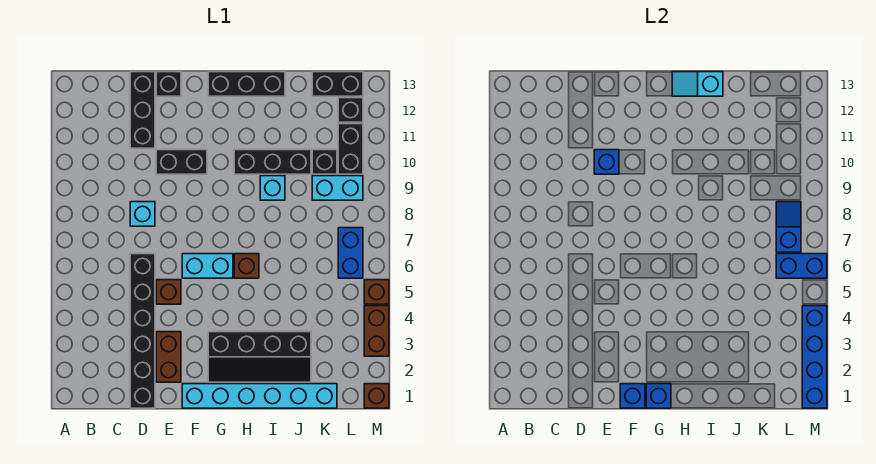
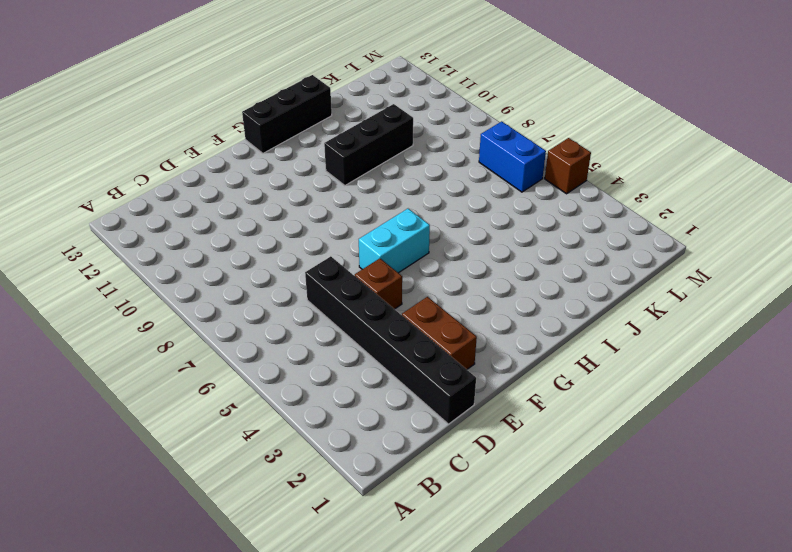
none -> cyan 1x1 brick [130,202,155,226]
none -> black 1x3 brick [130,72,155,148]
none -> black 1x2 brick [156,150,207,174]
none -> black 1x1 brick [156,72,181,96]

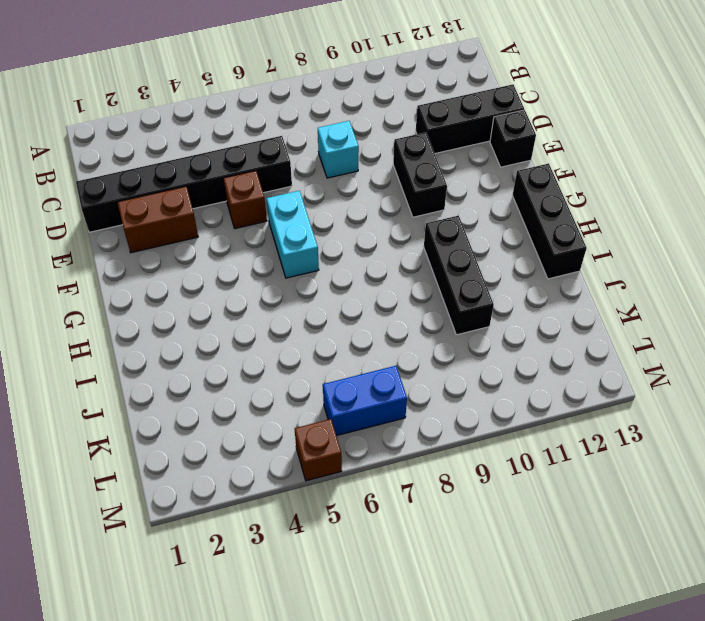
none -> cyan 1x6 brick [182,384,337,408]
none -> black 2x4 slope [208,332,311,382]
none -> brown 1x1 brick [234,254,259,278]
none -> cyan 1x1 brick [260,176,285,200]

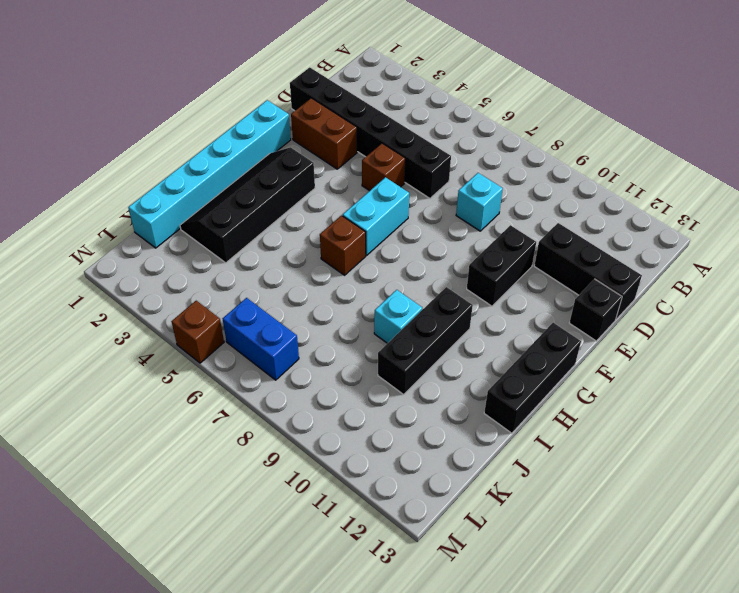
none -> cyan 1x2 brick [312,176,363,200]
none -> black 1x1 brick [312,150,337,174]
none -> black 1x2 brick [312,72,363,96]
none -> black 1x2 brick [338,124,363,174]

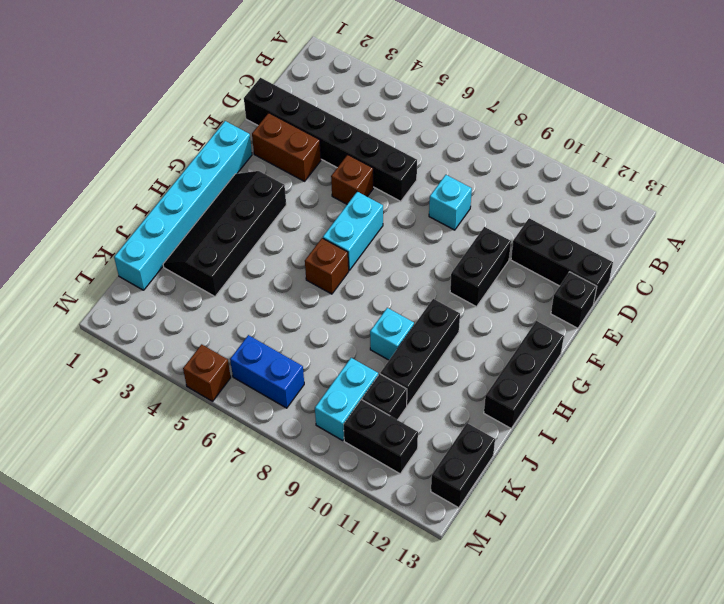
none -> black 1x1 brick [338,98,363,122]
none -> brown 1x1 brick [364,384,389,408]
none -> brown 1x2 brick [364,306,389,356]
none -> blue 1x1 brick [594,150,619,174]

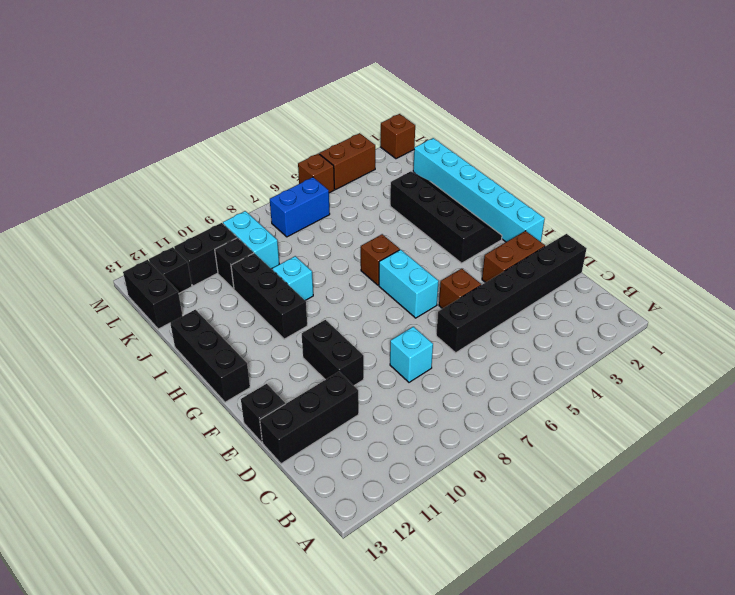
none -> blue 1x1 brick [594,150,619,174]
none -> blue 1x1 brick [620,384,645,408]
none -> blue 1x1 brick [646,384,671,408]
none -> cyan 1x2 slope [672,72,723,96]

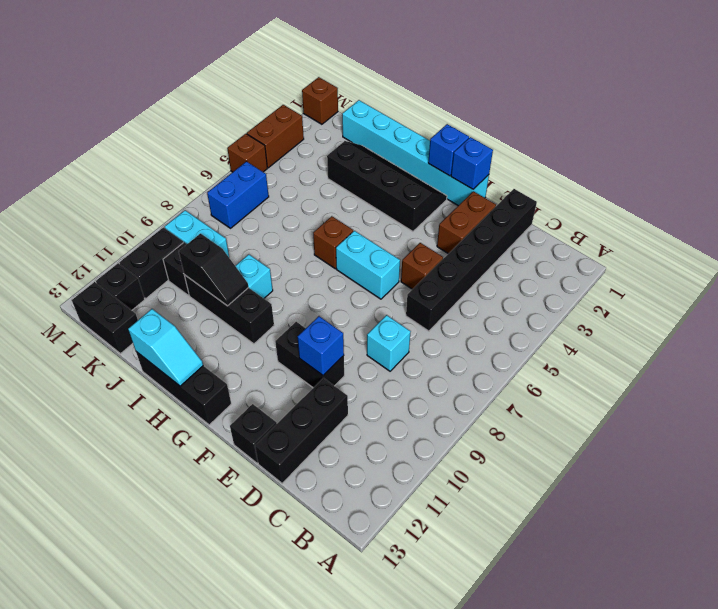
black 1x2 slope [179,234,249,306] -> none
none -> blue 1x2 brick [776,254,827,278]
none -> blue 1x2 slope [776,202,801,252]
none -> blue 1x4 brick [802,306,827,408]

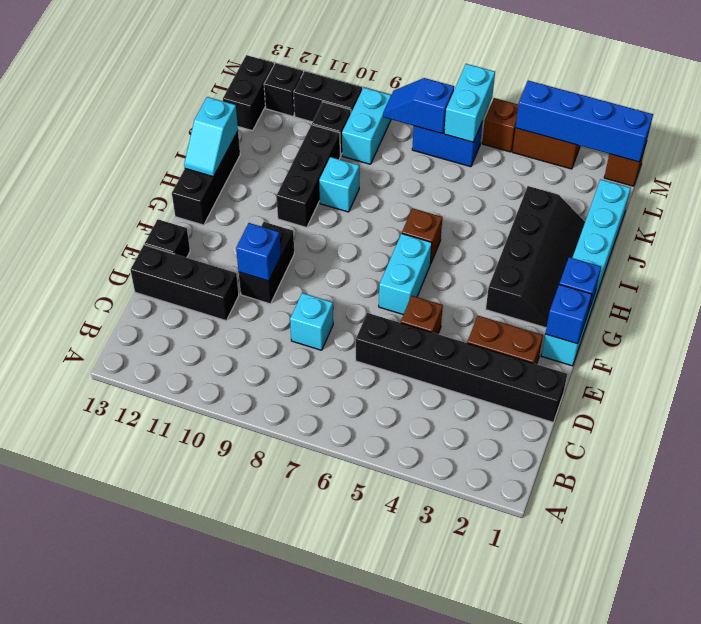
cyan 1x2 brick [444,64,495,142] -> blue 1x2 brick [776,254,827,278]

